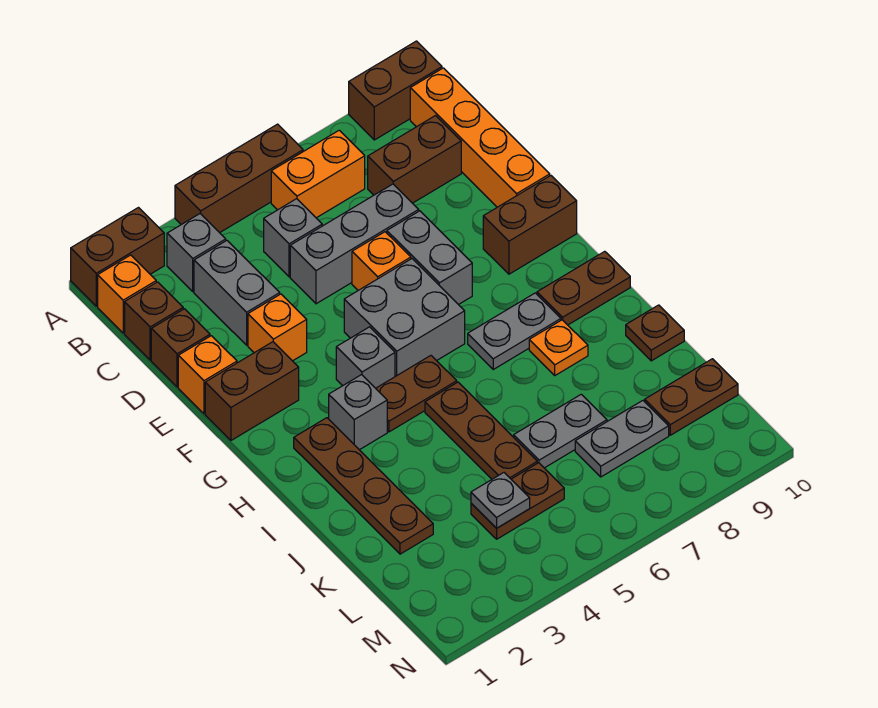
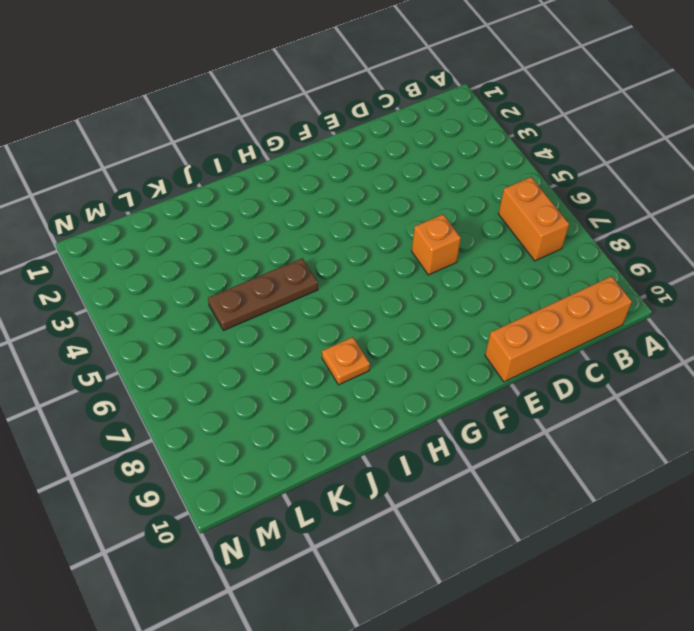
none -> brown 1x2 brick [71,208,164,306]
none -> brown 1x3 brick [175,124,303,233]
none -> brown 1x2 brick [349,41,442,140]
none -> orange 1x1 brick [98,255,156,333]

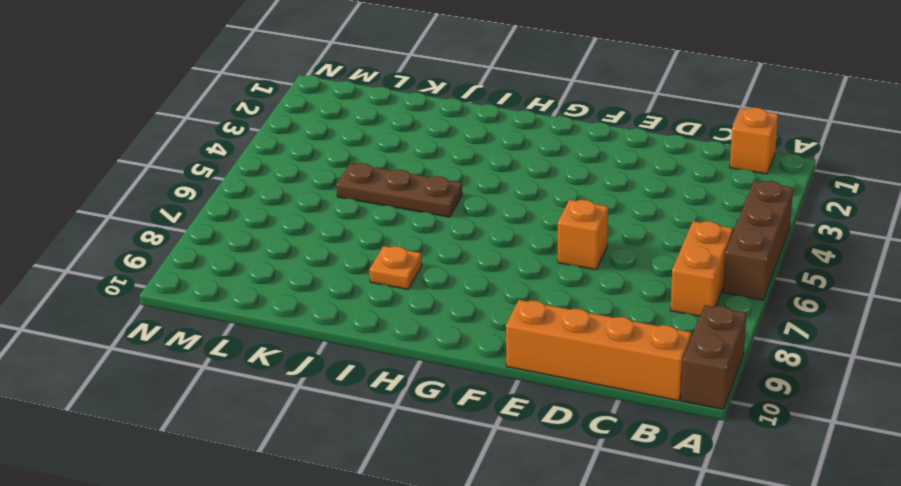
none -> brown 1x2 brick [71,208,164,306]
none -> grey 1x1 brick [167,214,226,291]
none -> brown 1x1 brick [125,282,183,360]
none -> grey 1x2 brick [194,241,280,345]

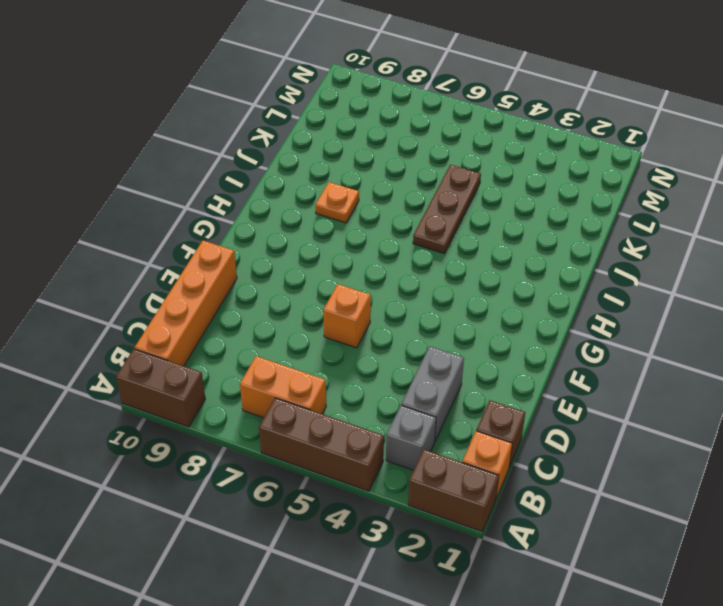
none -> grey 1x1 brick [264,199,322,277]
none -> brown 1x2 brick [368,116,461,203]
none -> brown 1x1 brick [151,309,210,387]
none -> grey 1x3 brick [290,184,419,304]

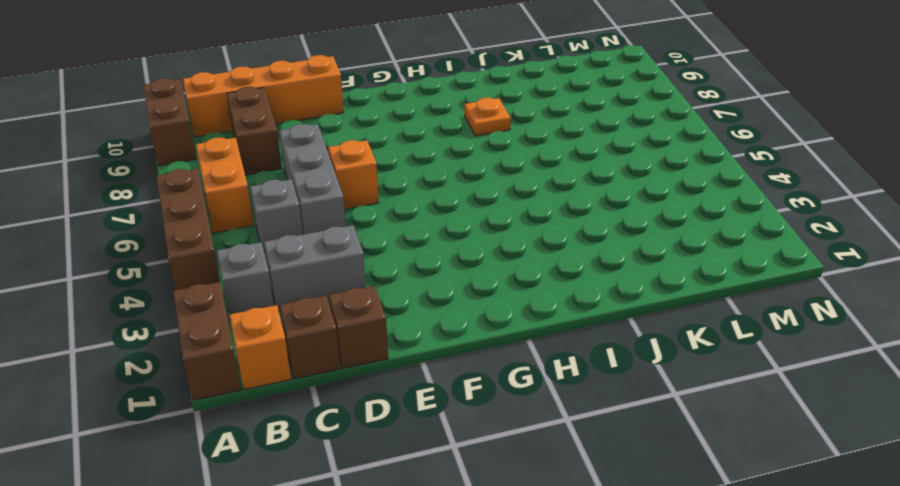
none -> orange 1x1 brick [178,336,237,414]
none -> orange 1x1 brick [248,294,307,361]
none -> grey 1x2 brick [387,211,472,305]
none -> brown 1x2 brick [205,342,299,440]

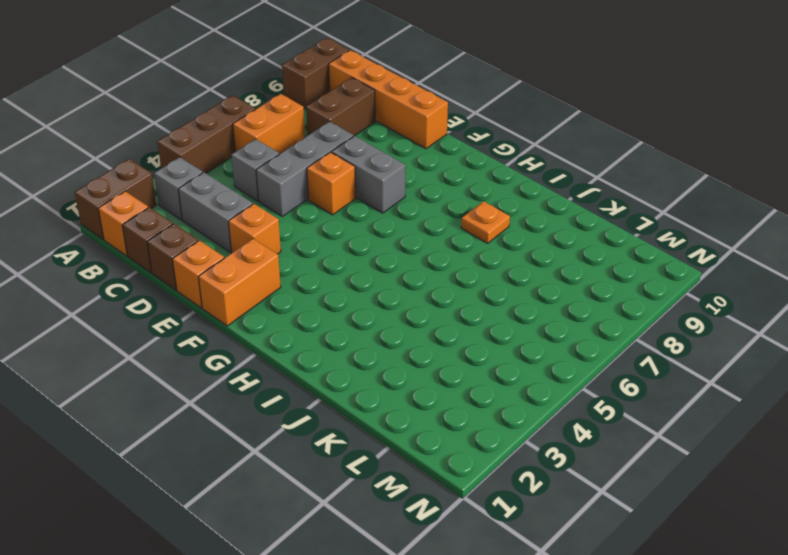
orange 1x2 brick [198,239,281,326] -> brown 1x2 brick [205,342,299,440]
none -> grey 2x2 brick [344,259,465,377]
none -> brown 1x2 brick [483,176,577,274]
none -> grey 1x1 brick [336,327,395,388]
none -> brown 1x4 plate [294,418,433,554]

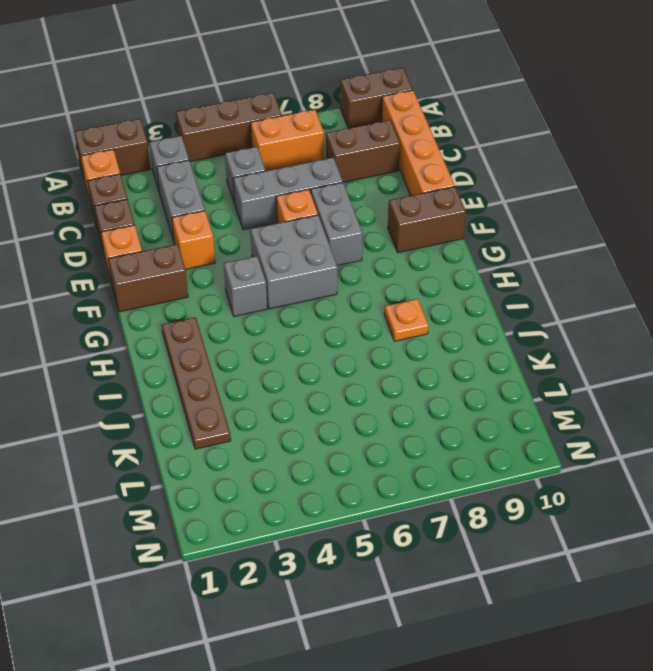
none -> grey 1x1 brick [329,375,387,450]
none -> brown 1x2 plate [376,356,457,432]
none -> grey 1x2 plate [468,293,561,369]
none -> brown 1x2 plate [537,251,630,325]

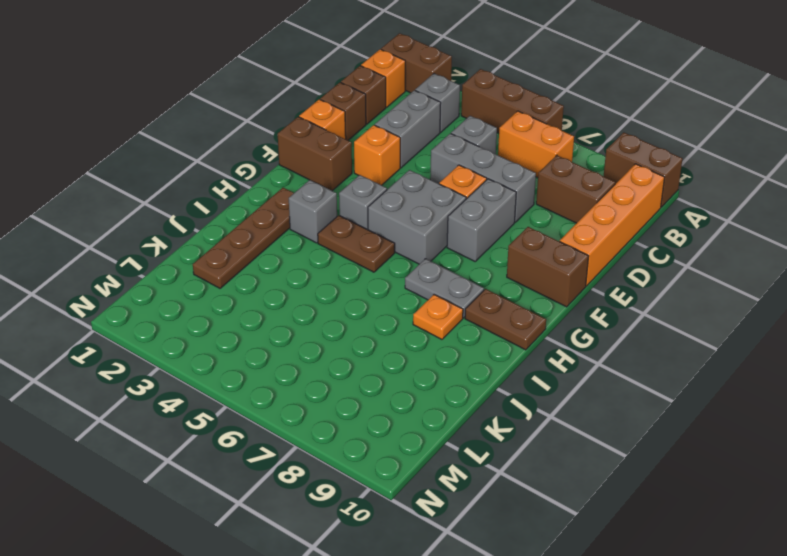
none -> brown 1x3 plate [425,382,537,479]
none -> brown 1x1 plate [626,305,684,361]
none -> grey 1x2 plate [514,394,607,468]
none -> brown 1x2 plate [471,463,564,539]

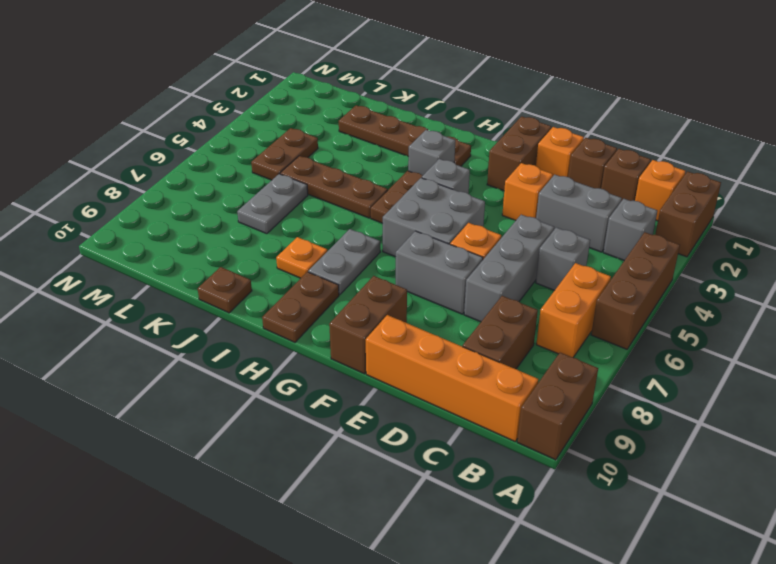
none -> grey 1x2 plate [575,401,669,477]
none -> brown 1x2 plate [645,359,738,435]
none -> grey 1x1 plate [471,473,530,528]

